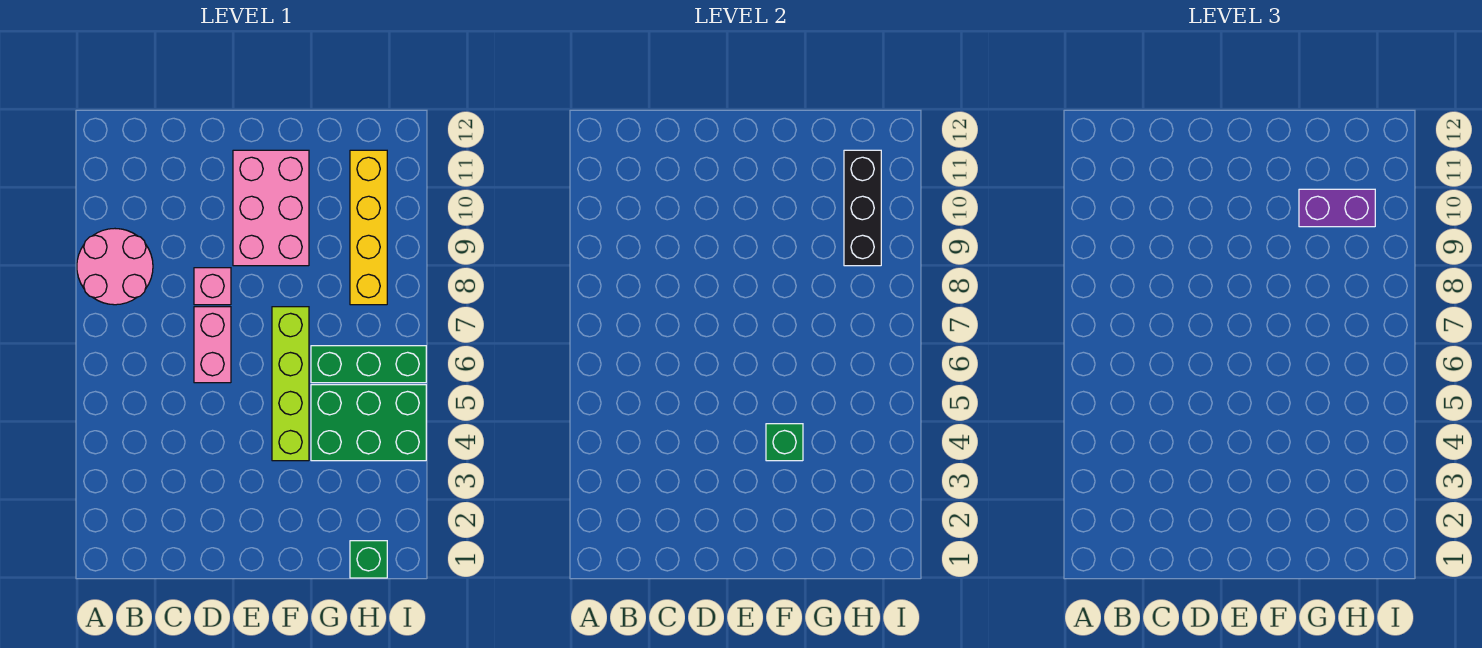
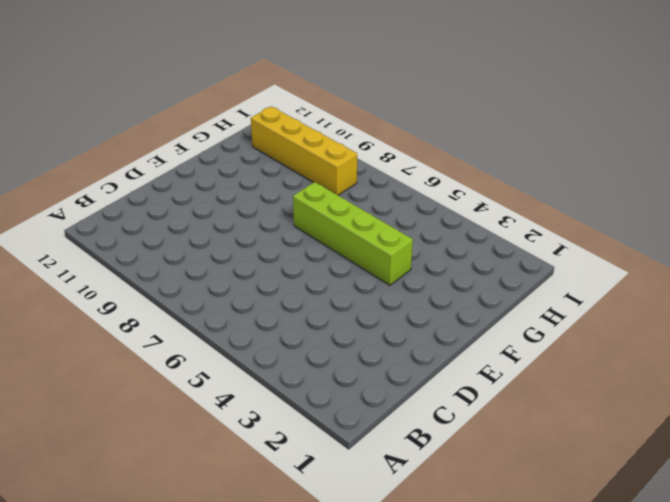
none -> pink 2x2 round brick [77,229,153,305]
none -> pink 1x2 brick [194,307,231,383]
none -> pink 1x1 brick [194,268,231,305]

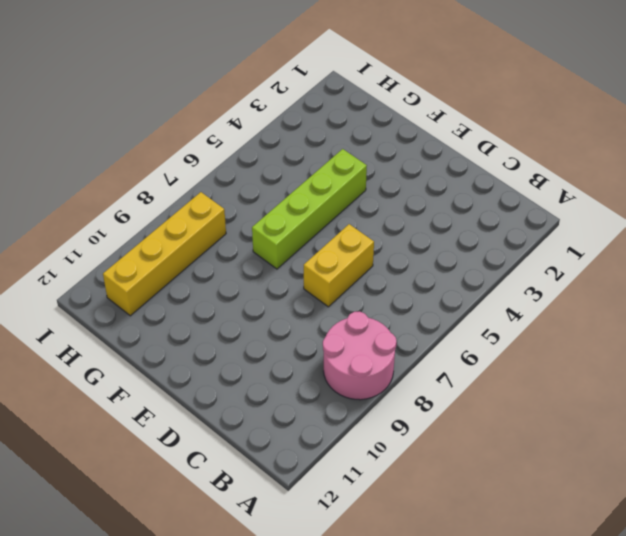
yellow 1x2 brick [304,224,374,307] -> pink 1x2 brick [194,307,231,383]
none -> pink 1x1 brick [194,268,231,305]
none -> pink 2x3 brick [233,150,309,266]
none -> green 2x3 brick [311,385,426,461]

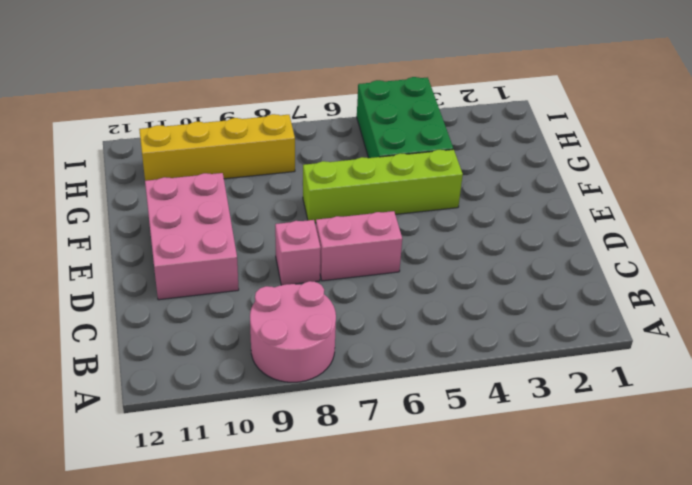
pink 2x3 brick [145,173,239,300] -> pink 2x3 brick turned to [233,150,309,266]
none -> green 1x3 brick [311,346,426,383]
none -> green 1x1 brick [350,541,387,578]
none -> green 1x1 brick [766,424,803,461]

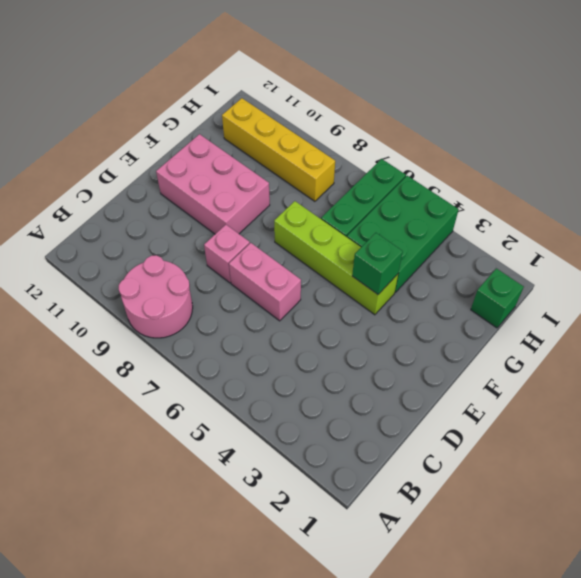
none -> black 1x3 brick [844,150,881,266]
none -> purple 1x2 brick [1299,189,1375,227]

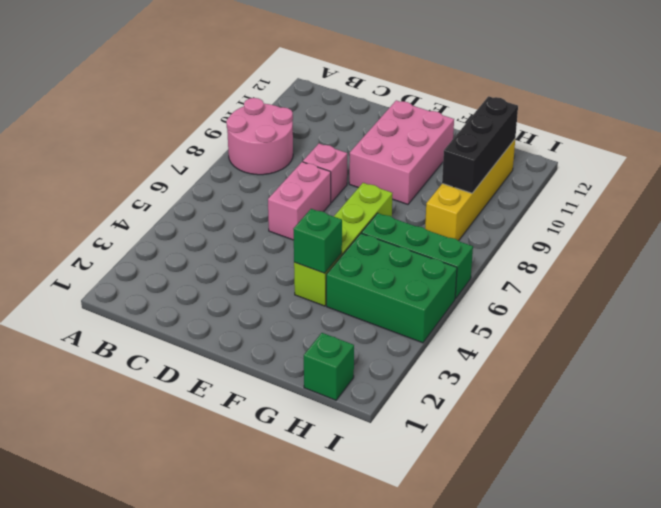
none -> purple 1x2 brick [1299,189,1375,227]

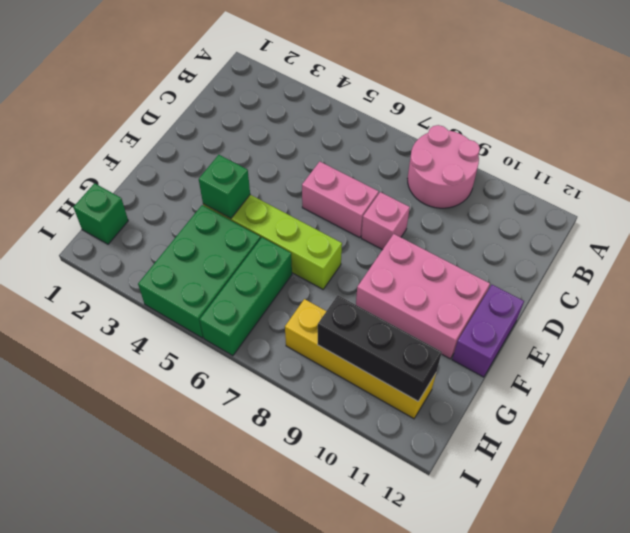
purple 1x2 brick [452,285,524,377] -> purple 1x2 brick moved to [1299,189,1375,227]

